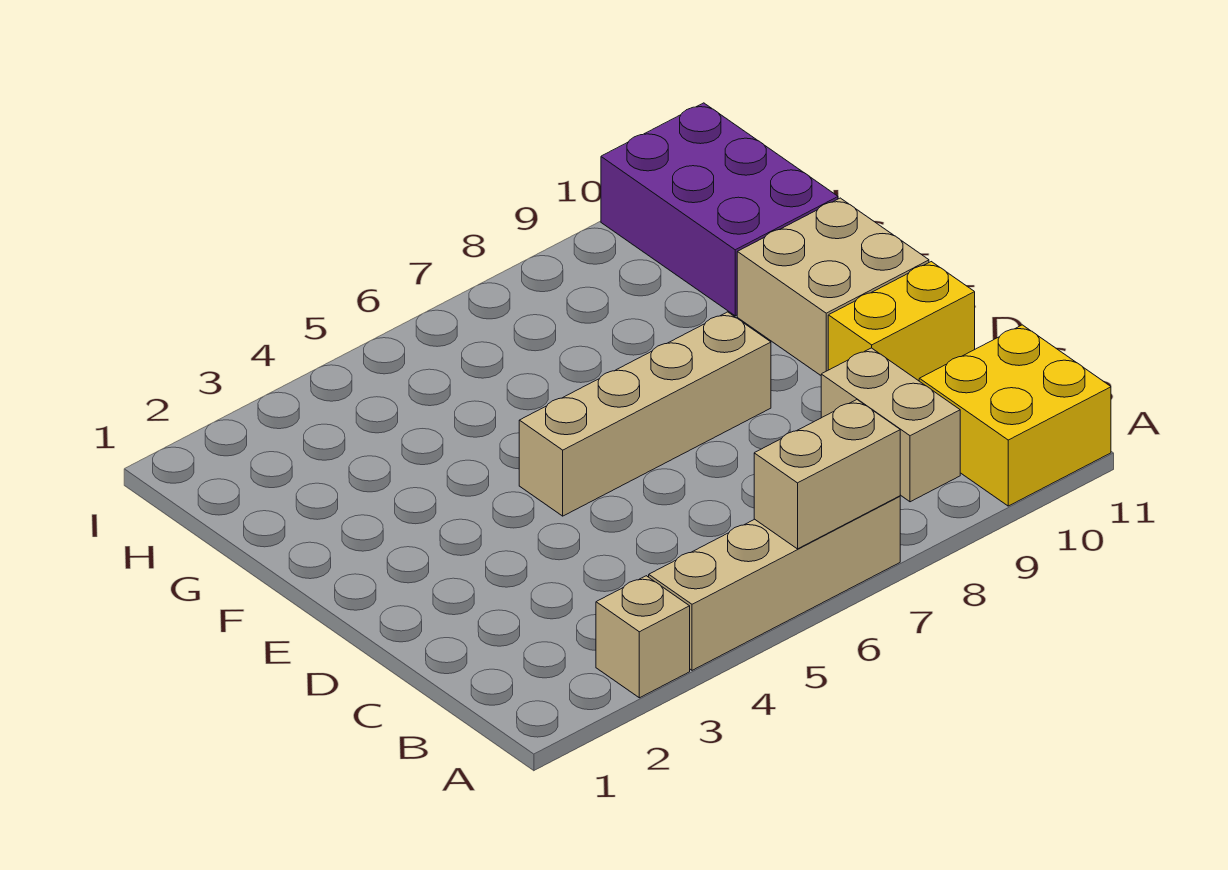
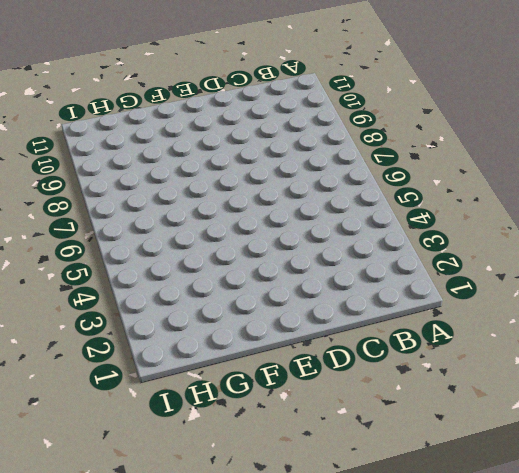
none -> tan 1x1 brick [596,576,690,698]
none -> tan 1x4 brick [649,496,900,670]

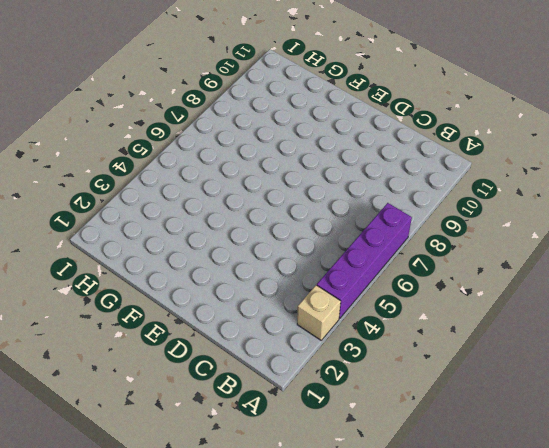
purple 1x4 brick [317,203,412,319] -> tan 1x4 brick [649,496,900,670]
none -> yellow 2x2 brick [919,325,1111,506]
none -> tan 1x2 brick [821,348,960,502]

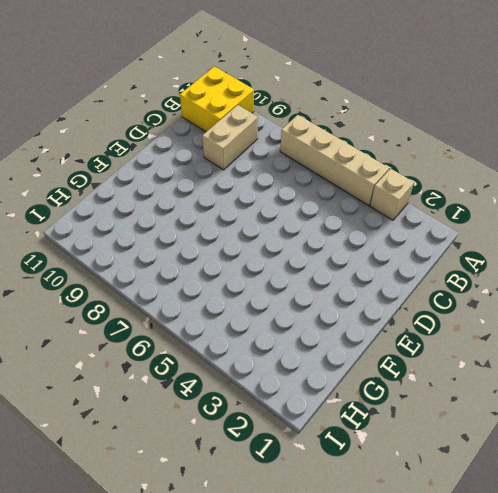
none -> yellow 1x2 brick [828,262,975,381]
none -> tan 1x4 brick [519,312,771,516]

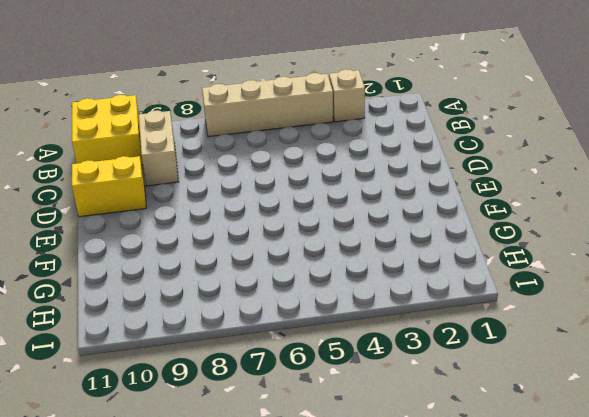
none -> tan 1x4 brick [519,312,771,516]
none -> tan 2x2 brick [737,198,929,375]

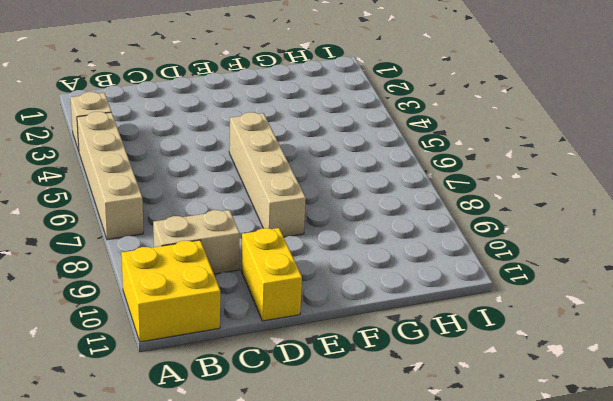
none -> tan 2x2 brick [737,198,929,375]
none -> purple 2x3 brick [601,103,838,316]

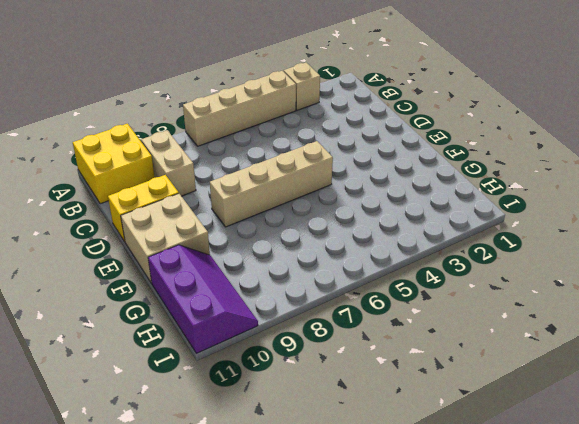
purple 2x3 slope [148,245,258,353] -> purple 2x3 brick [601,103,838,316]
none -> tan 1x2 brick [754,400,900,549]

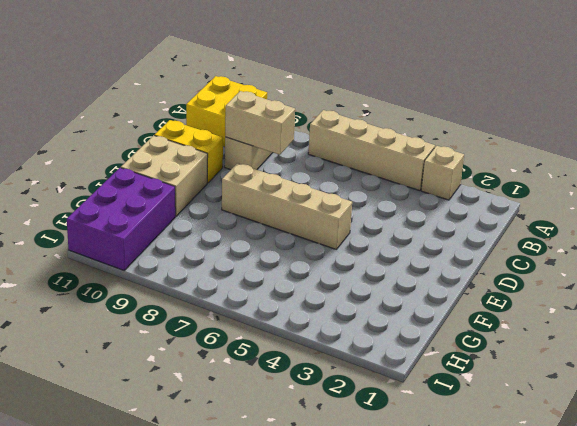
tan 1x2 brick [225,91,295,155] -> tan 1x2 brick moved to [754,400,900,549]

